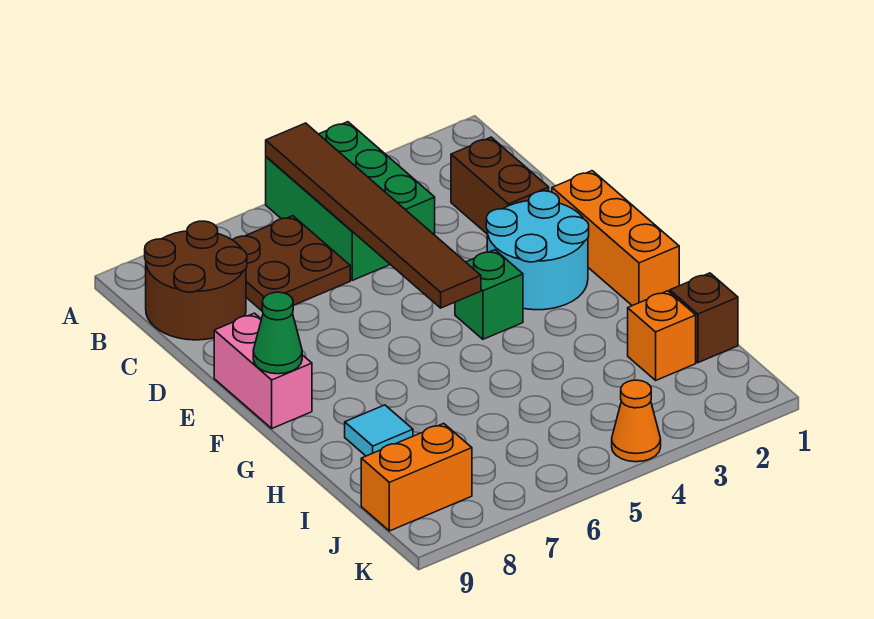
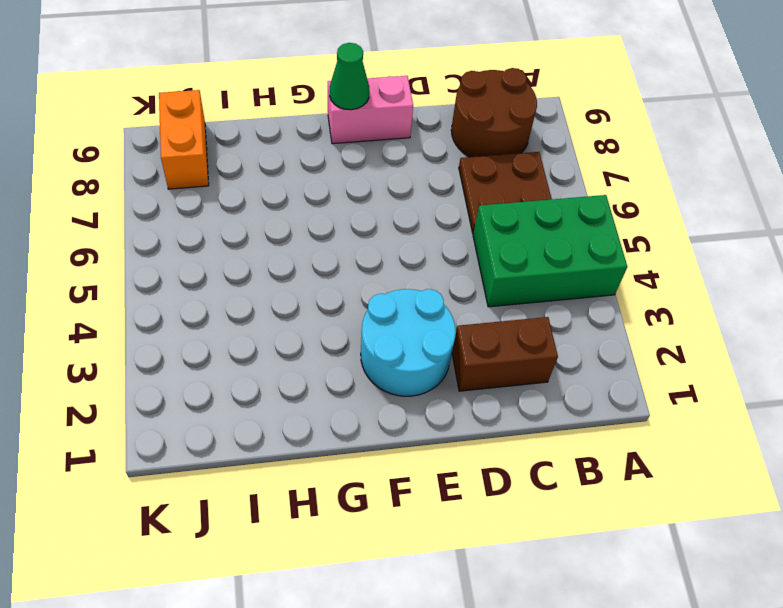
none -> orange 1x3 brick [552,171,679,306]
none -> green 1x1 brick [455,250,523,339]
none -> cyan 1x1 tile [345,405,413,456]

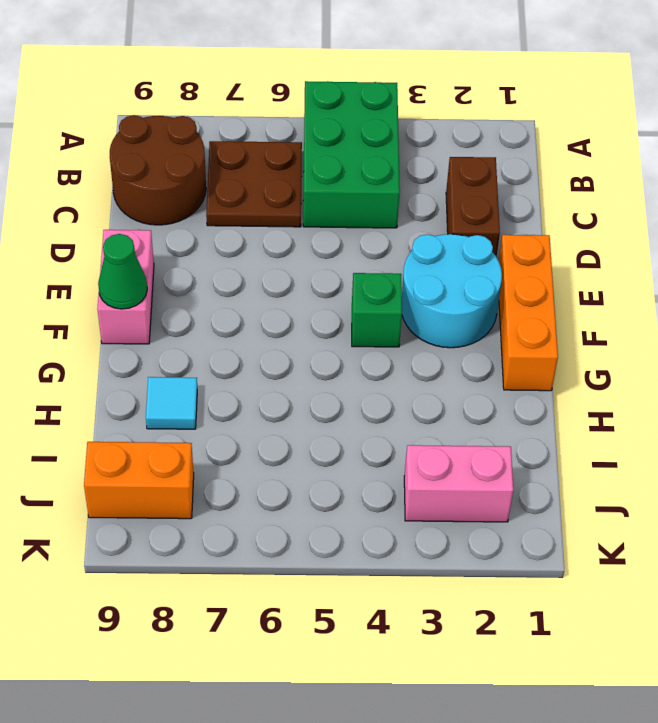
pink 1x2 brick [404,445,513,522] -> none
none -> brown 1x1 brick [670,273,738,363]
none -> orange 1x1 brick [628,291,696,380]
none -> orange 1x1 cone [612,380,661,462]

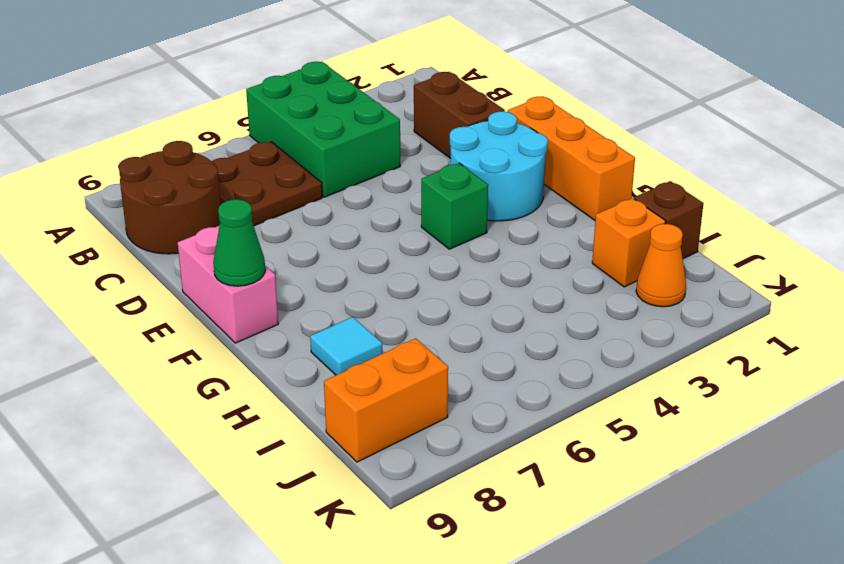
orange 1x1 cone [636,224,686,307] -> orange 1x1 cone moved to [612,380,661,462]
none -> brown 1x6 tile [266,123,481,308]

